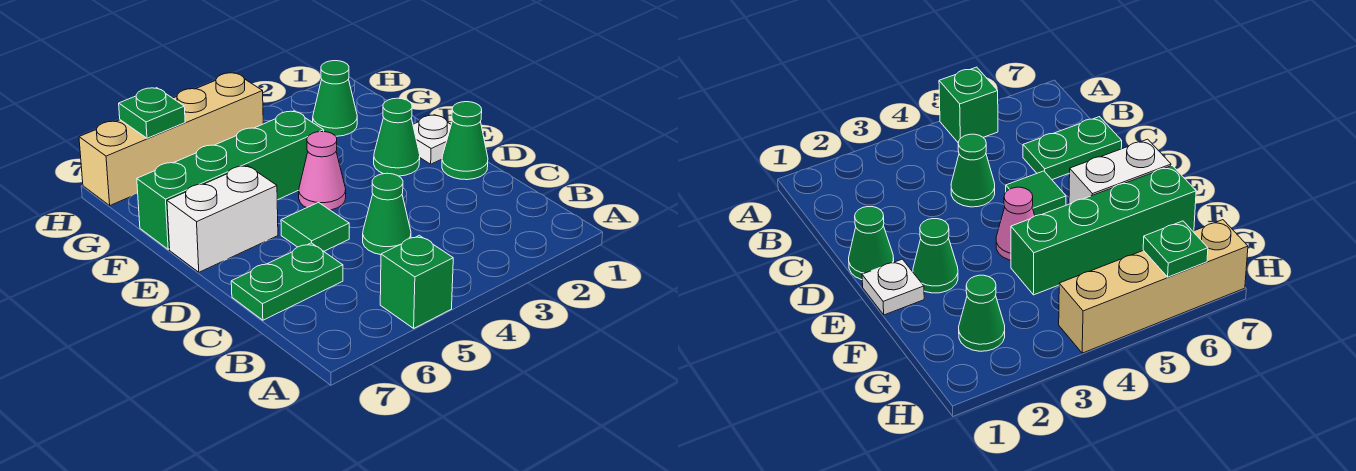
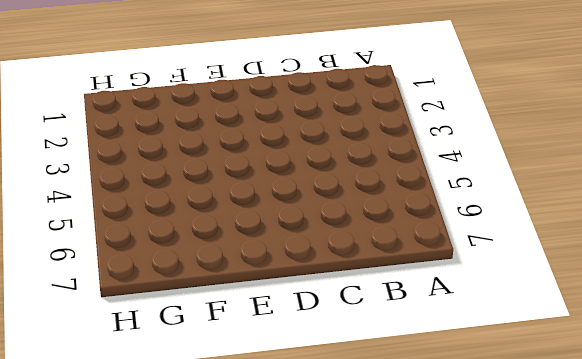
none -> green 1x1 brick [380,235,453,328]
none -> green 1x1 cone [363,173,411,255]
none -> green 1x2 plate [231,243,343,320]

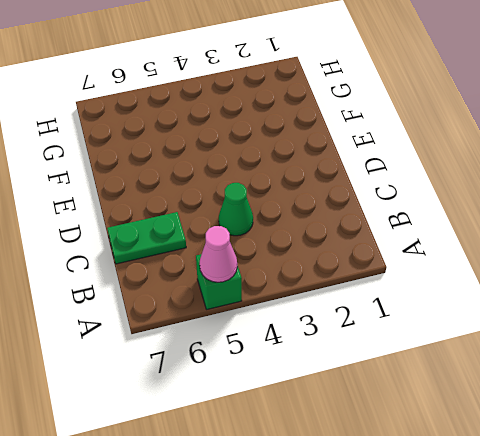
pink 1x1 cone [200,226,237,282] -> pink 1x1 cone moved to [299,132,346,210]
none -> green 1x1 cone [442,102,488,180]
none -> green 1x1 tile [281,203,349,251]
none -> white 1x1 plate [413,115,451,164]

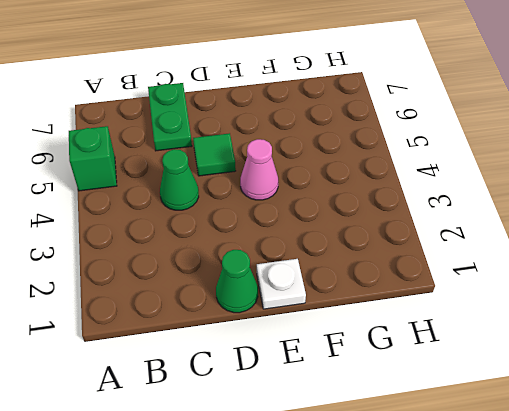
none -> green 1x1 cone [374,98,420,176]
none -> white 1x2 brick [167,165,278,272]
none -> green 1x4 brick [137,111,324,249]

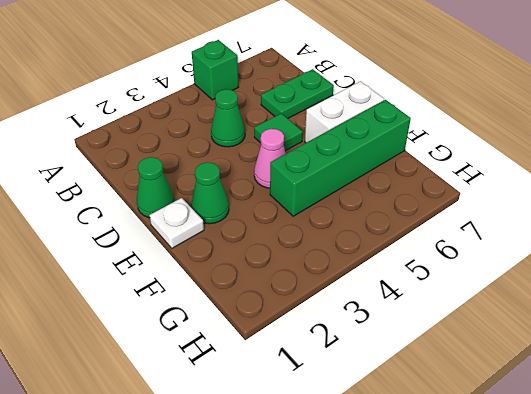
none -> green 1x1 cone [313,61,357,136]
none -> tan 1x4 brick [79,73,263,205]
none -> green 1x1 plate [119,88,185,138]

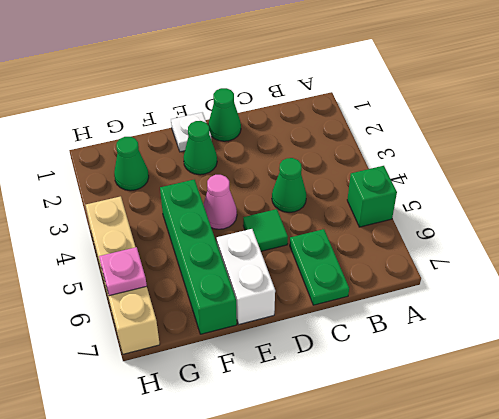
pink 1x1 plate [99,247,147,296] -> green 1x1 plate [119,88,185,138]

